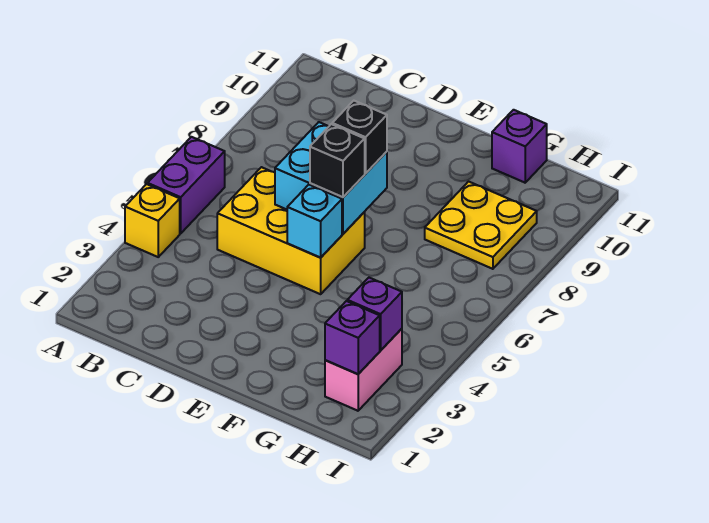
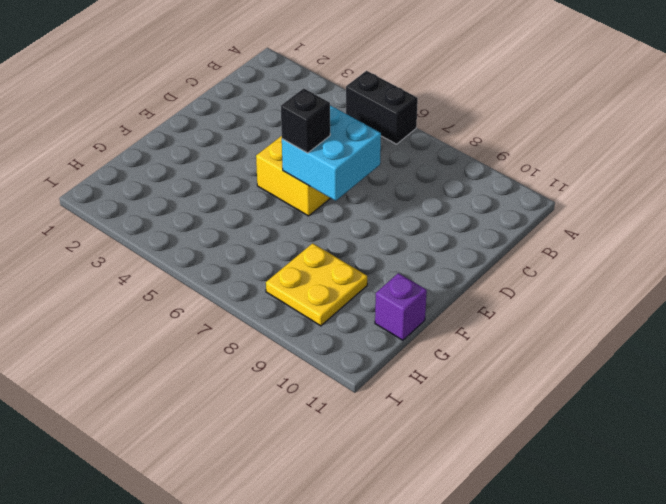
black 1x2 brick [346,71,418,144] -> purple 1x2 brick [148,137,225,233]
none -> yellow 1x1 brick [125,184,180,257]
none -> pink 1x2 brick [325,329,402,411]
none -> cyan 1x1 brick [287,185,342,258]

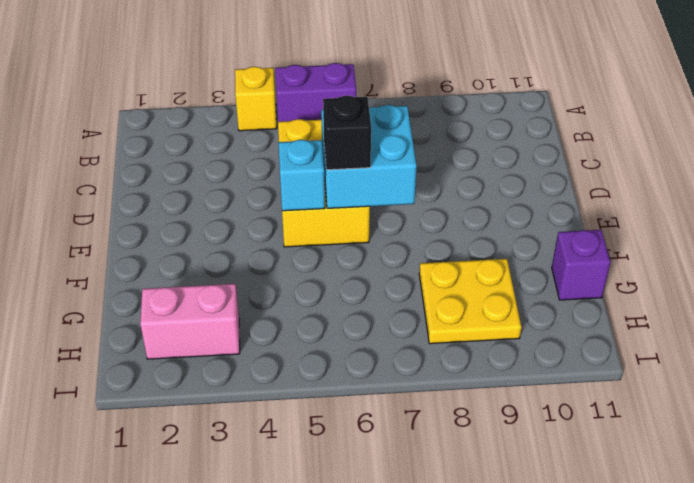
none -> purple 1x1 brick [325,301,380,374]
none -> purple 1x1 brick [347,278,402,350]
none -> black 1x1 brick [332,101,387,174]

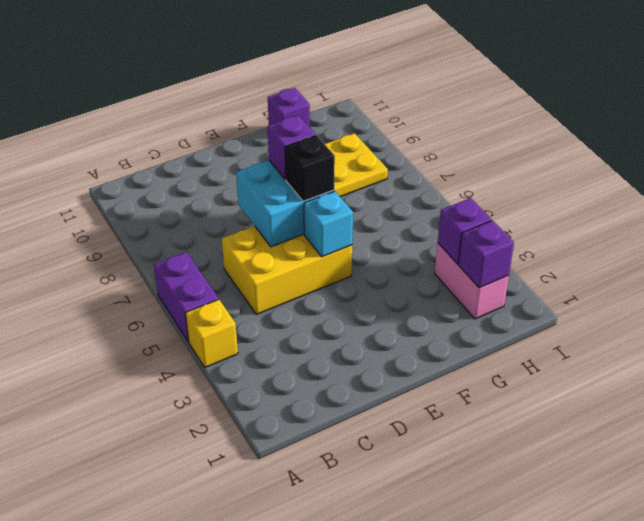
purple 1x1 brick [267,115,316,180] -> black 1x1 brick [332,101,387,174]

